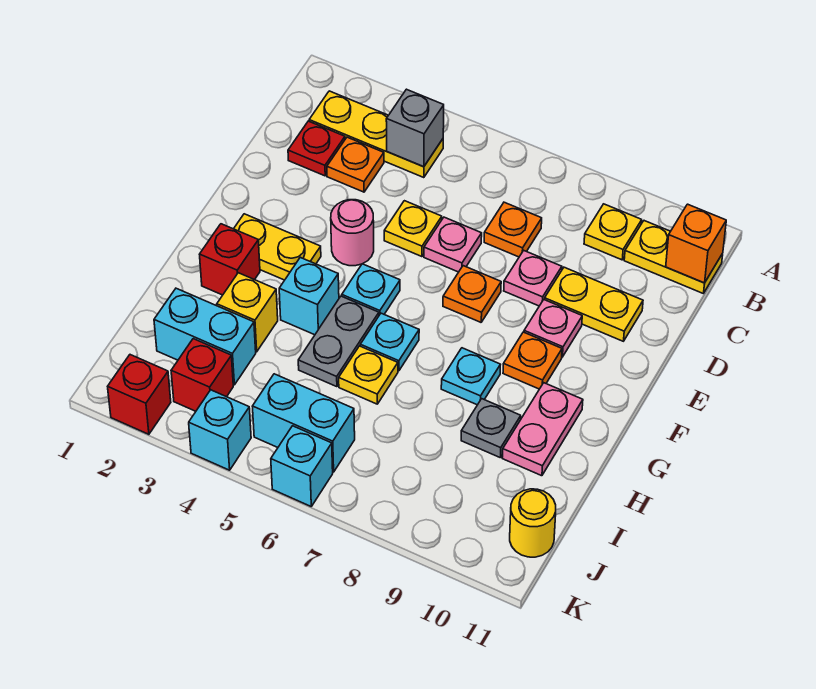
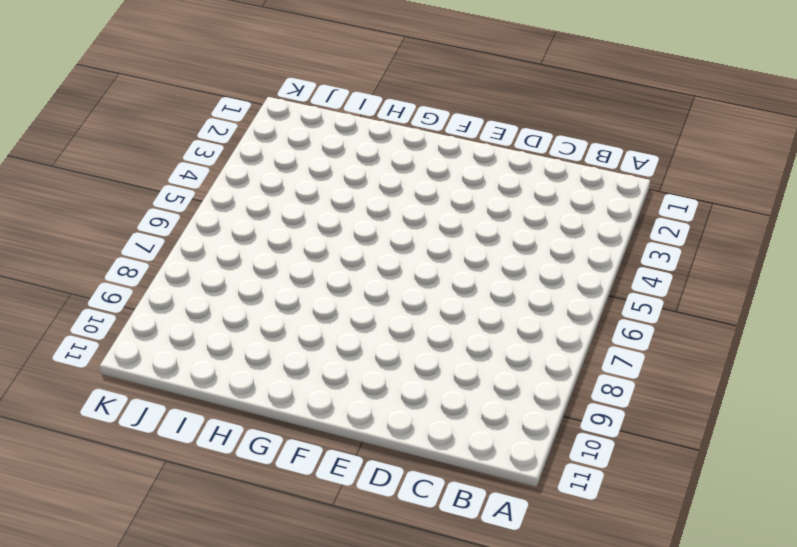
none -> yellow 1x3 plate [309,91,443,178]
none -> yellow 1x1 plate [584,204,642,260]
none -> yellow 1x2 plate [624,221,723,294]
none -> red 1x1 plate [288,121,345,176]

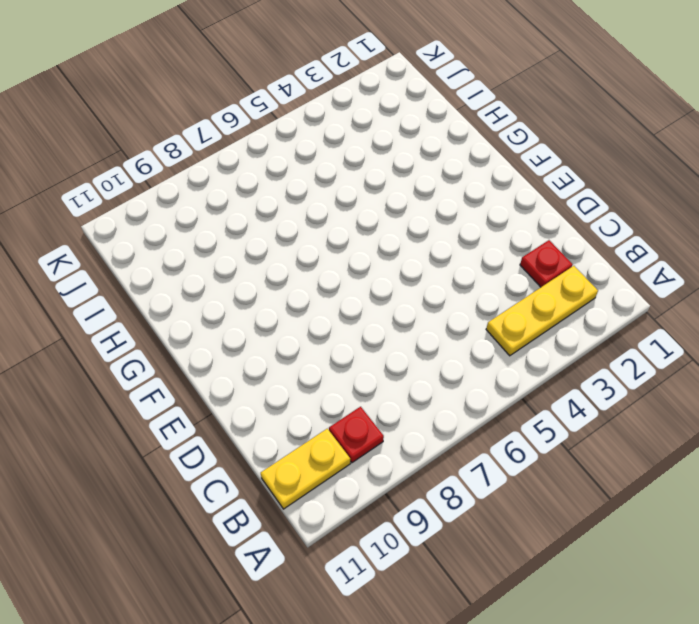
red 1x1 plate [329,407,384,463] -> yellow 1x1 plate [584,204,642,260]
none -> orange 1x1 plate [327,137,384,192]
none -> orange 1x1 plate [484,202,542,257]
none -> yellow 1x1 plate [384,201,442,257]
none -> pink 1x1 plate [424,217,482,272]

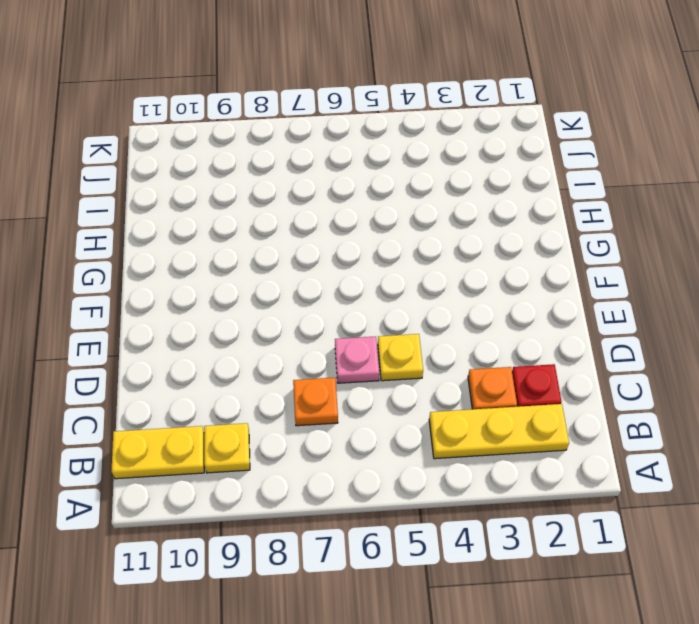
none -> pink 1x1 plate [504,251,562,306]
none -> yellow 1x2 plate [545,267,643,341]
none -> pink 1x1 round brick [331,200,374,266]
none -> orange 1x1 plate [443,266,501,322]

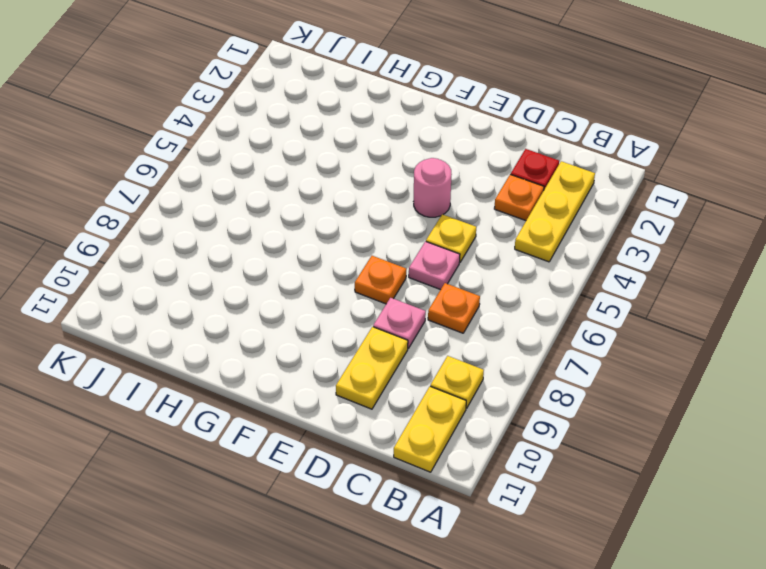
none -> pink 1x1 plate [524,300,582,357]
none -> yellow 1x2 plate [234,214,321,280]
none -> cyan 1x1 plate [342,264,400,315]
none -> orange 1x1 plate [503,332,562,389]

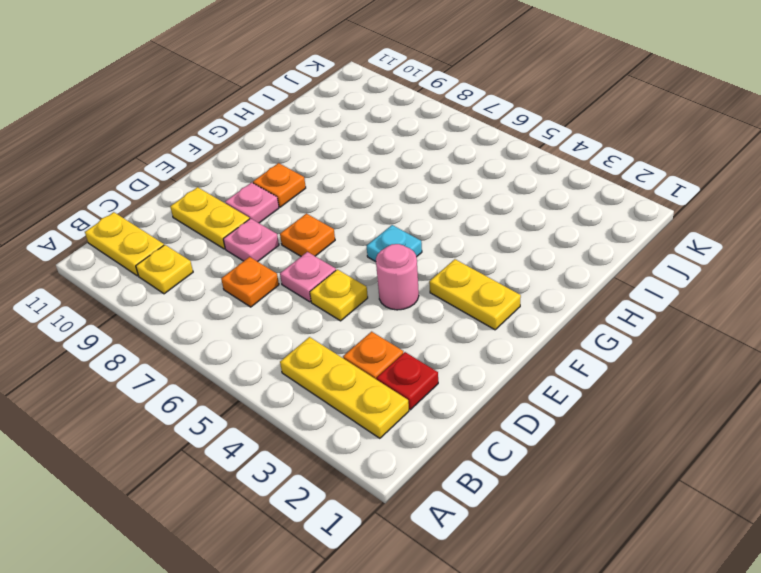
none -> red 1x1 brick [199,224,260,295]
none -> cyan 1x1 brick [279,257,339,335]
none -> grey 1x2 plate [298,296,379,387]
none -> cyan 1x1 plate [360,313,419,371]

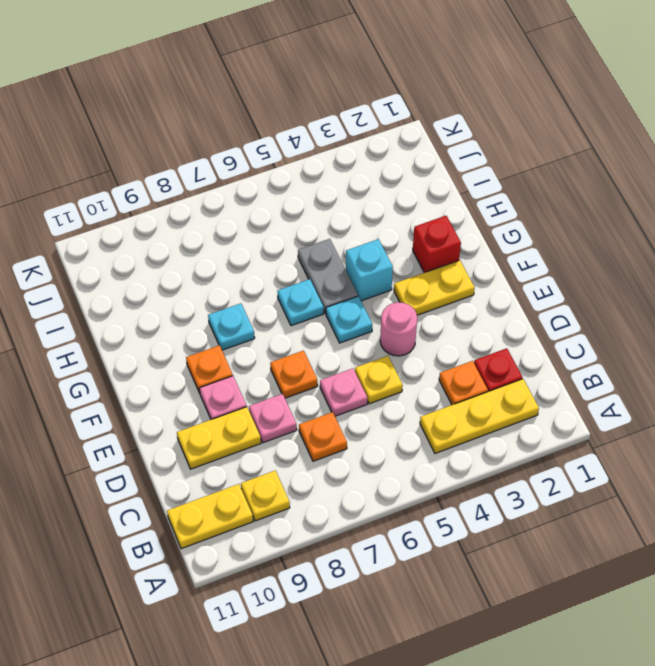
none -> pink 1x2 plate [502,383,583,476]
none -> yellow 1x1 brick [217,273,278,352]
none -> yellow 1x1 plate [339,346,398,404]
none -> grey 1x1 plate [461,399,521,457]

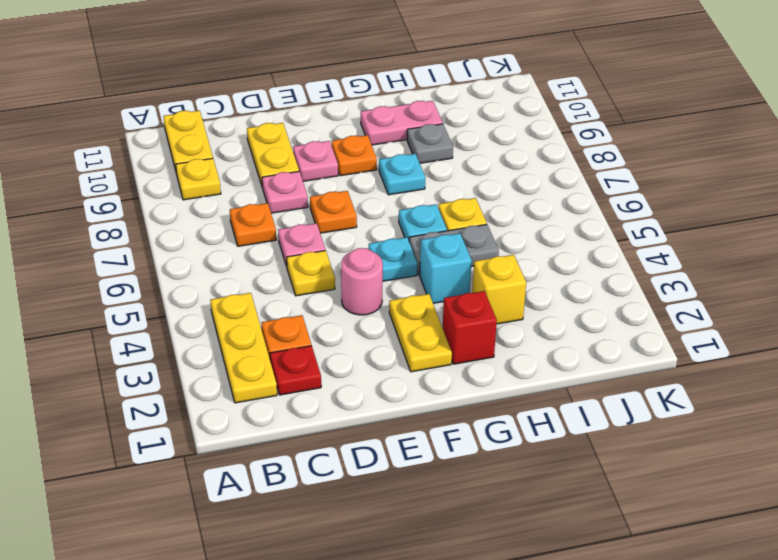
none -> cyan 1x2 brick [154,288,256,385]
none -> red 1x1 brick [171,339,233,411]
none -> cyan 1x2 brick [252,374,355,472]
none -> yellow 1x1 round brick [510,489,556,557]

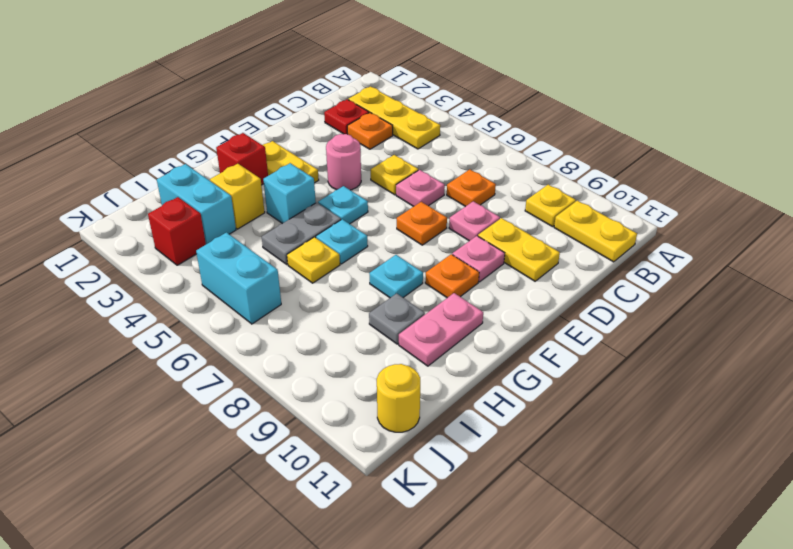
none -> red 1x1 brick [108,355,171,434]
none -> cyan 1x1 brick [189,390,251,470]
none -> cyan 1x1 brick [271,426,333,506]
none -> grey 1x1 brick [386,89,444,167]

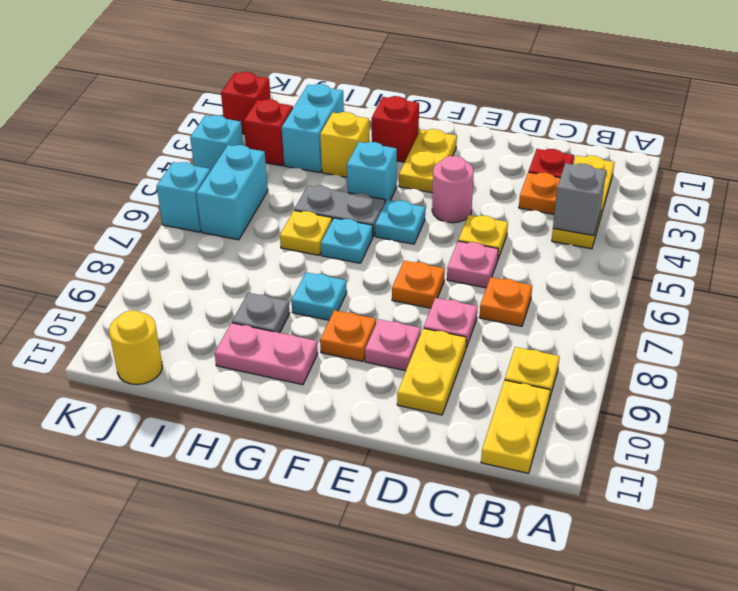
none -> orange 1x1 brick [666,204,726,283]

